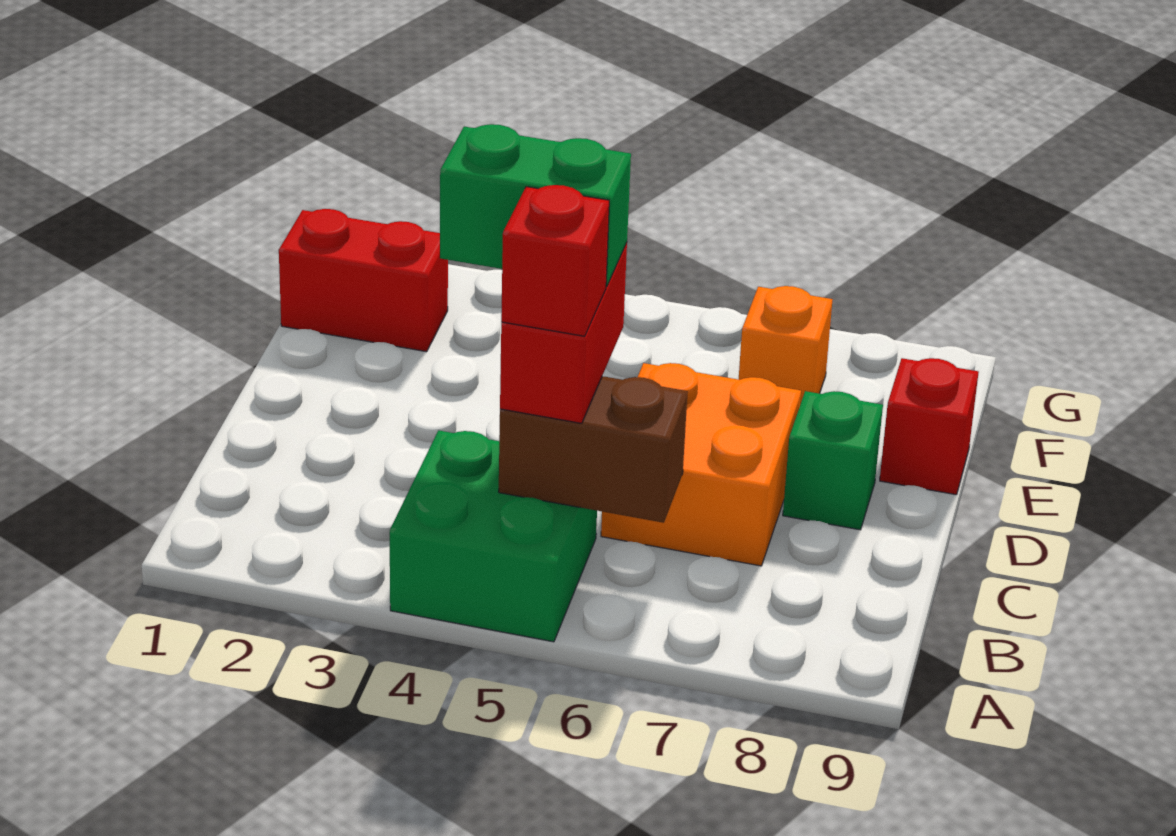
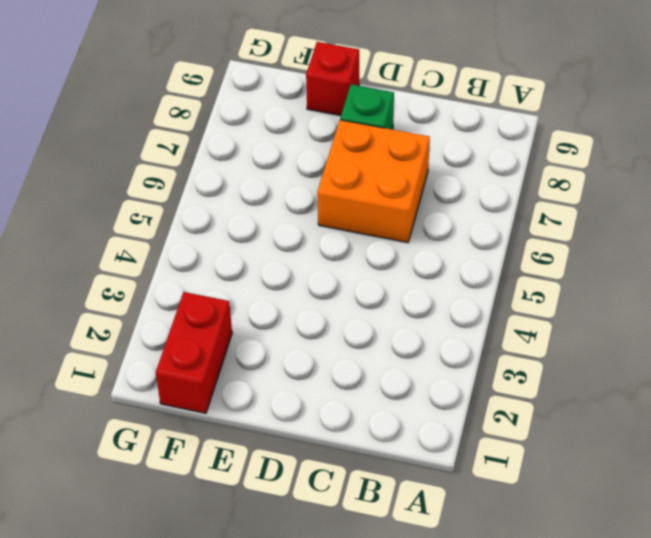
none -> green 2x2 brick [390,430,597,642]
none -> orange 1x1 brick [739,286,833,404]

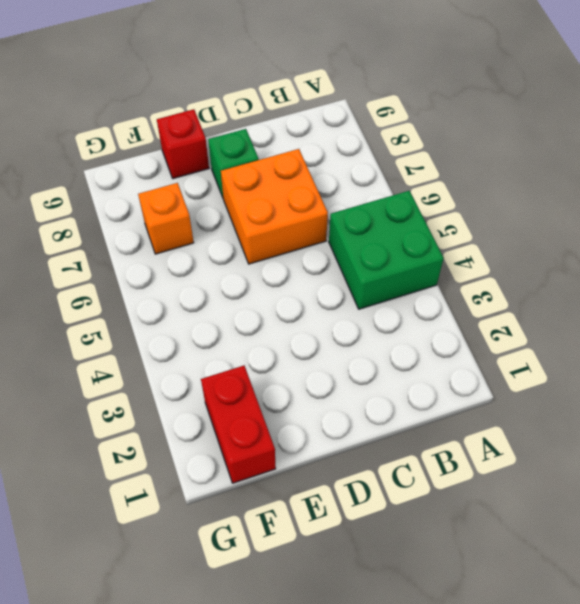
none -> brown 1x2 brick [499,376,688,523]
none -> red 1x2 brick [500,243,627,423]

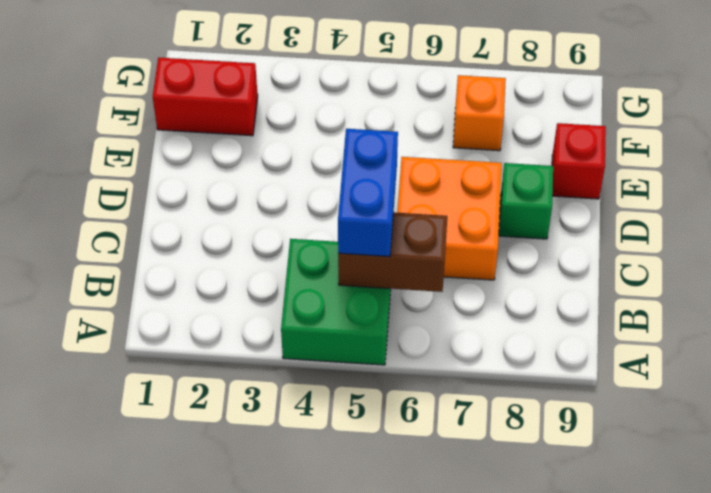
blue 1x2 brick [338,129,398,257] -> red 1x2 brick [500,243,627,423]
none -> red 1x1 brick [501,185,609,336]
none -> green 1x2 brick [440,124,631,287]

